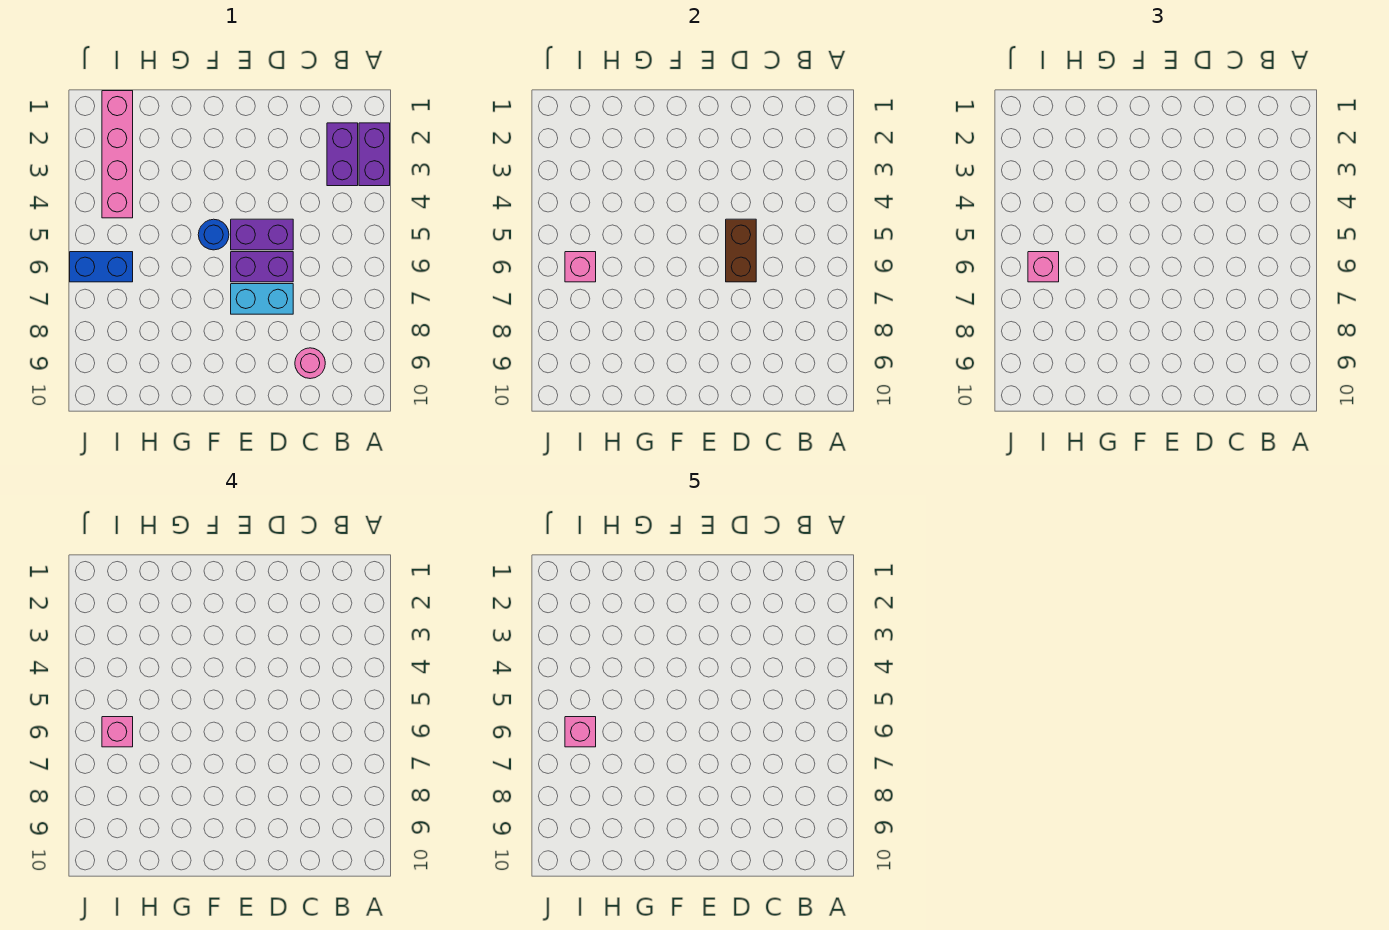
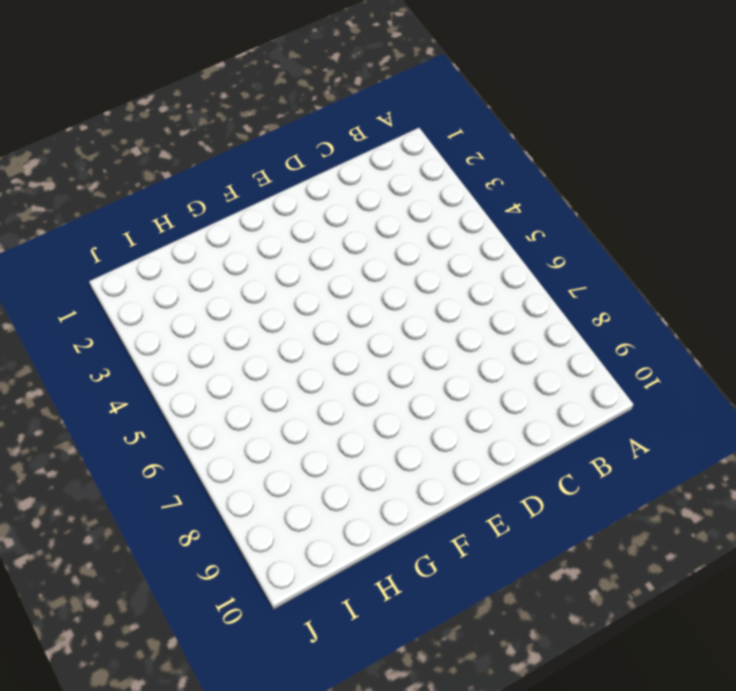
none -> purple 1x2 brick [359,123,390,186]
none -> purple 1x2 brick [327,123,358,186]
none -> pink 1x1 round brick [295,348,325,379]

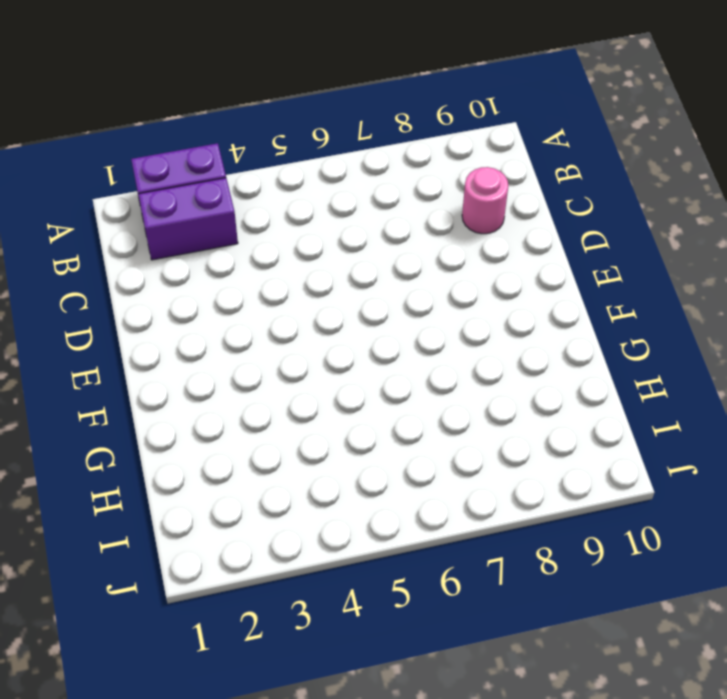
none -> purple 1x2 brick [231,219,293,250]
none -> purple 1x2 brick [231,252,293,282]
none -> cyan 1x2 brick [231,284,293,314]

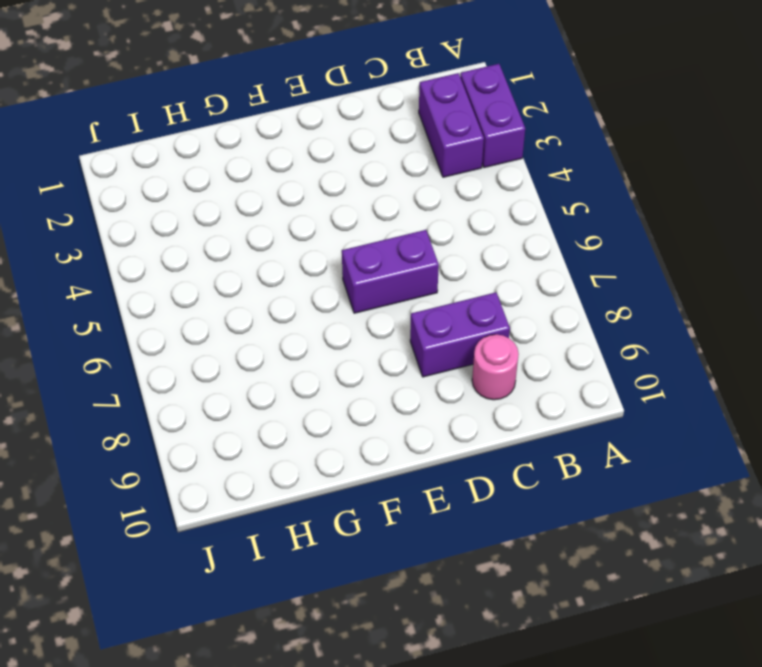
purple 1x2 brick [410,292,510,377] -> purple 1x2 brick moved to [231,219,293,250]
none -> cyan 1x2 brick [231,284,293,314]
none -> blue 1x1 round brick [198,219,229,250]
none -> pink 1x4 brick [102,91,133,218]

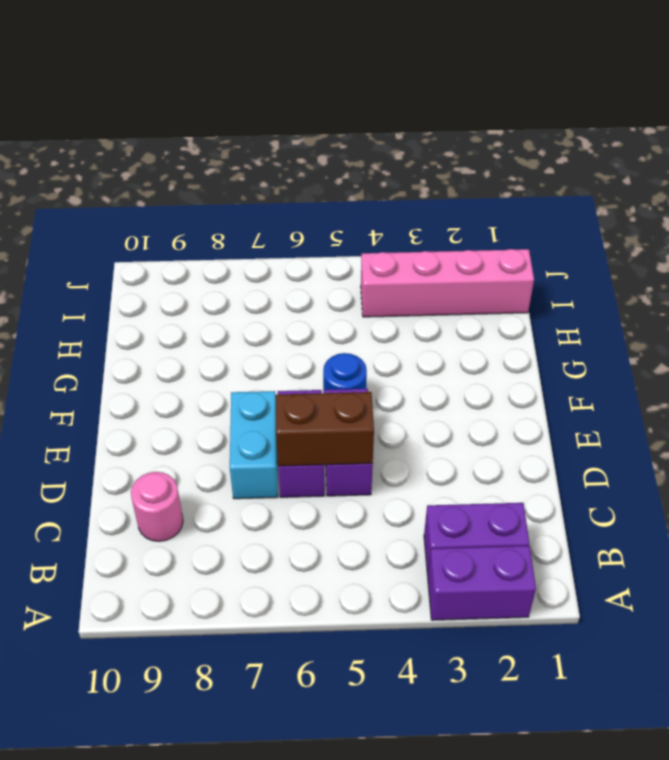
none -> blue 1x2 brick [70,252,133,282]
none -> pink 1x1 brick [565,252,596,282]
none -> pink 1x1 brick [1028,252,1059,282]

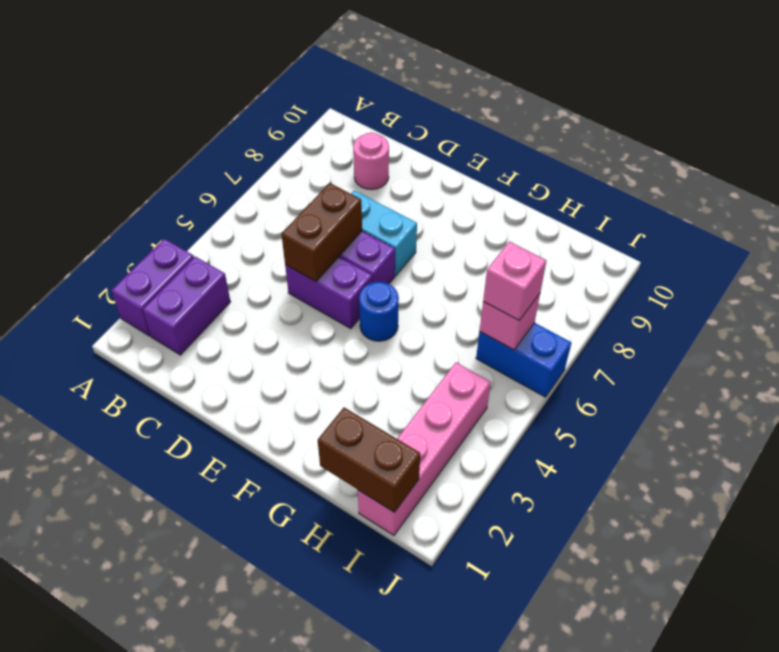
brown 1x2 brick [318,408,420,512] -> none
none -> pink 1x1 brick [102,717,133,747]
none -> pink 1x1 brick [565,717,596,747]

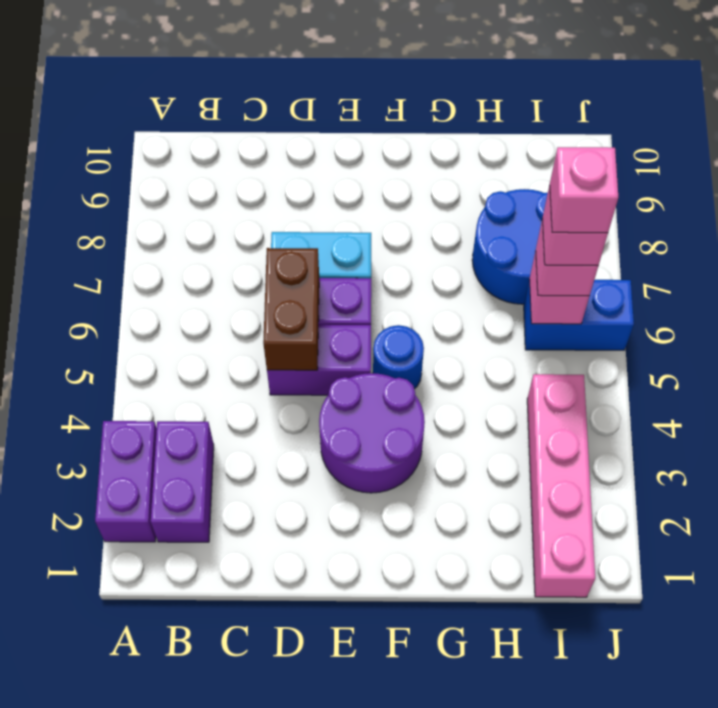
purple 2x2 round brick [319,373,425,493] -> none
blue 2x2 round brick [472,189,548,304] -> none
none -> pink 1x1 round brick [295,348,325,379]

